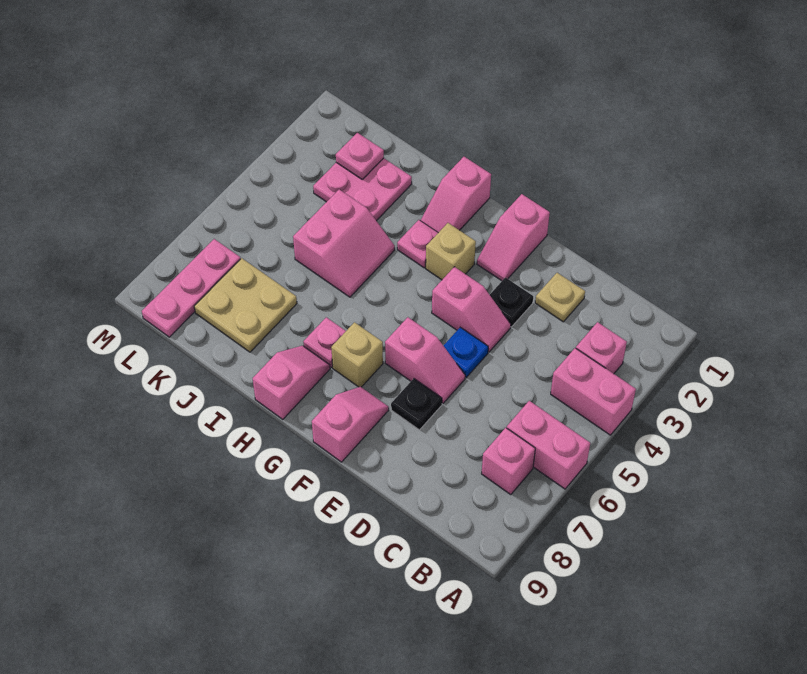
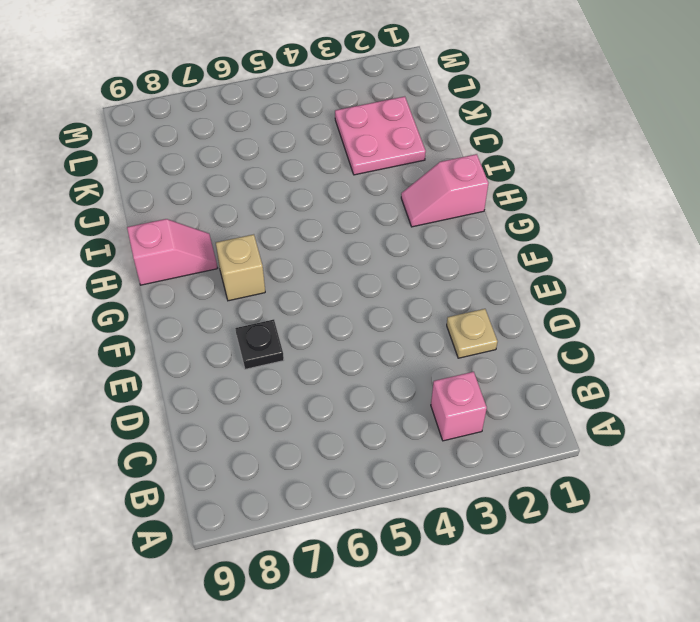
none -> pink 1x2 brick [551,348,636,435]
none -> pink 1x2 brick [507,401,590,489]
none -> pink 1x1 brick [482,428,535,495]

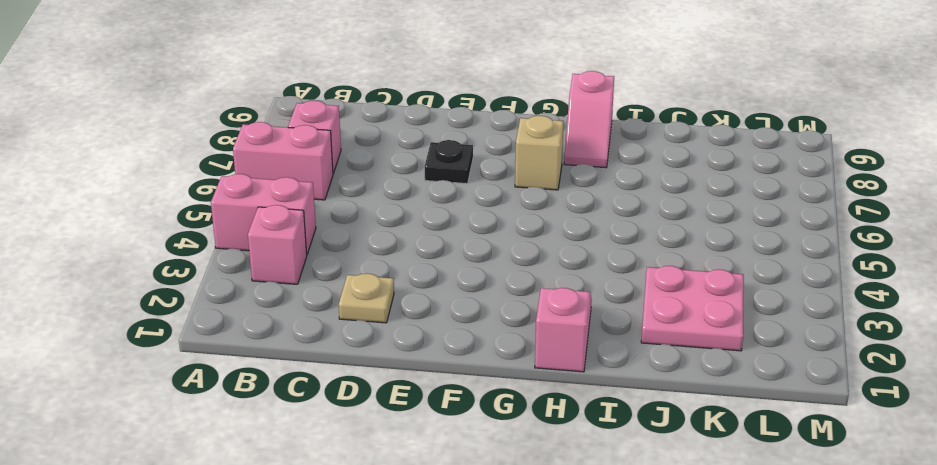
none -> black 1x1 plate [490,277,533,327]
none -> pink 1x2 slope [432,267,511,352]
none -> blue 1x1 plate [443,327,488,378]

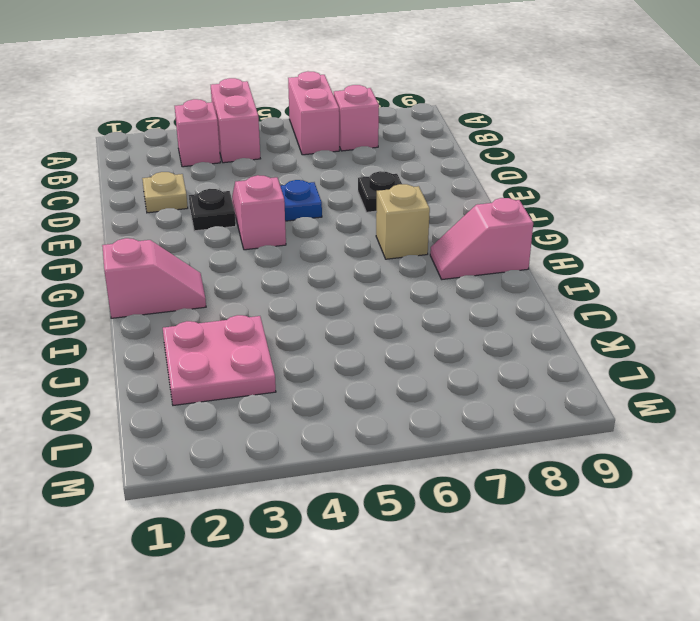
none -> pink 1x2 slope [385,317,465,403]
none -> pink 1x2 slope [477,194,550,281]
none -> pink 1x2 slope [312,387,389,462]

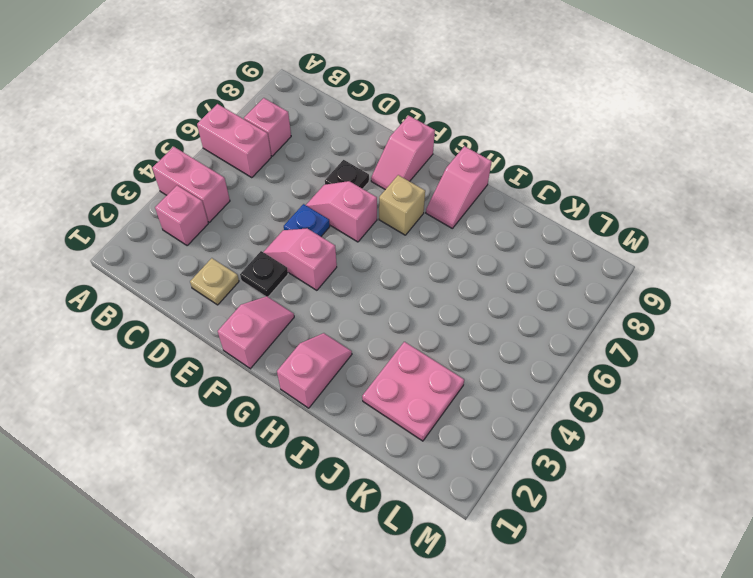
none -> tan 1x1 brick [426,223,476,280]
none -> pink 1x1 plate [397,220,438,268]
none -> pink 1x1 plate [303,317,346,367]

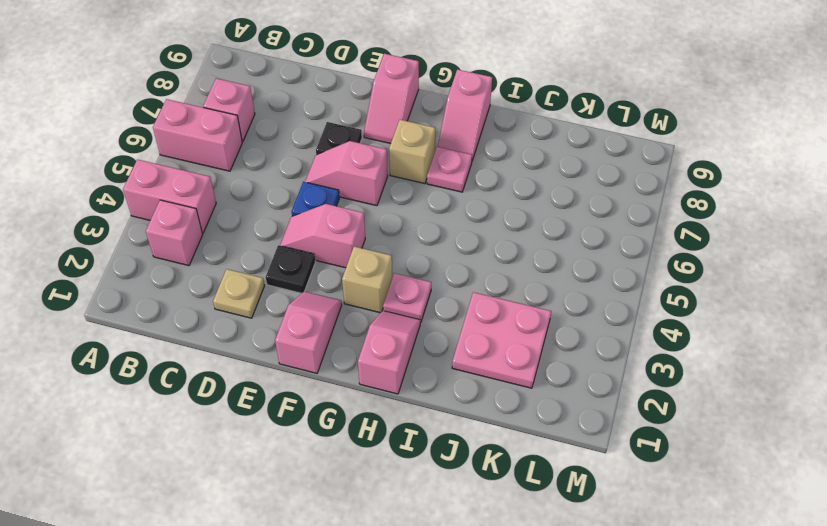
none -> pink 2x2 slope [293,190,395,297]
none -> tan 2x2 plate [194,258,297,352]
none -> pink 1x3 plate [142,239,241,337]

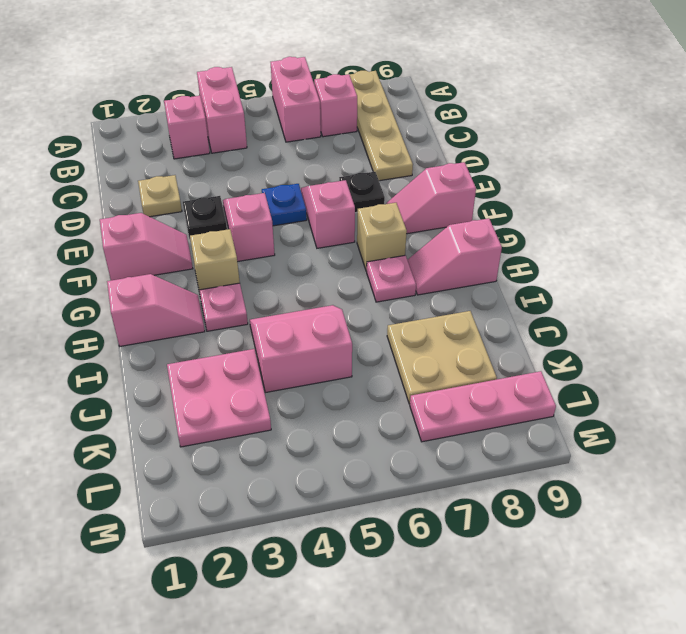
tan 1x4 plate [349,71,413,181] -> none
none -> pink 1x1 plate [336,133,384,179]

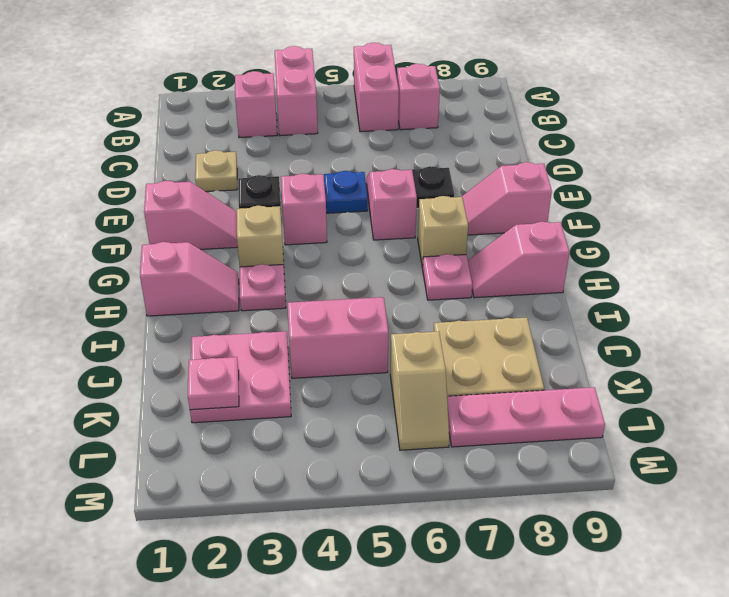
tan 1x2 slope [390,331,449,450] -> none

